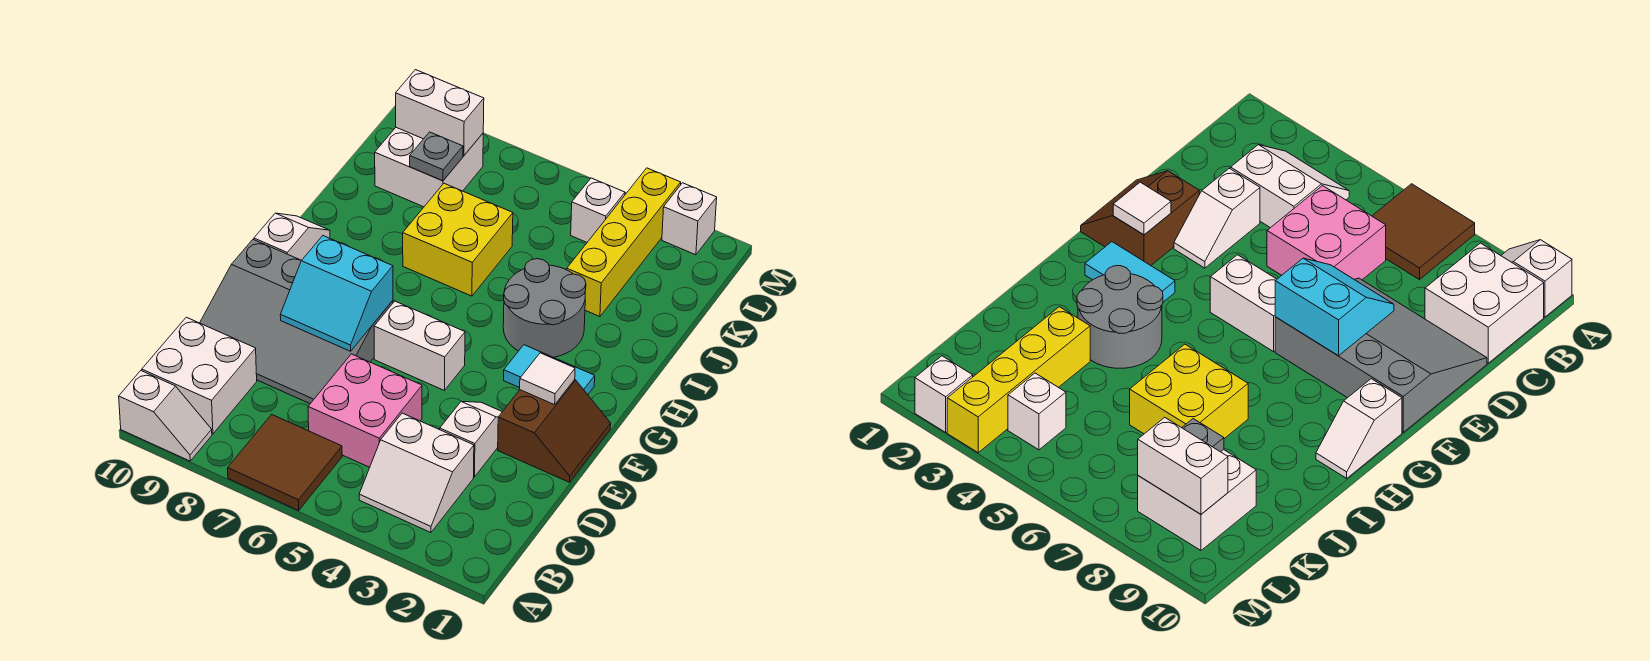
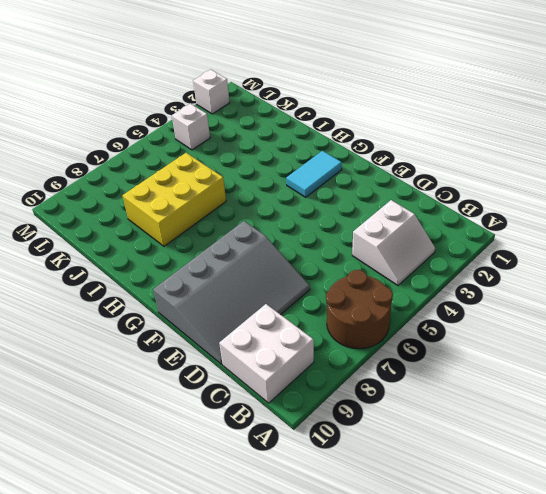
brown 2x2 round brick [326,270,393,349] -> brown 2x2 tile [228,414,342,510]
yellow 2x3 brick [123,153,226,246] -> yellow 2x2 brick [403,183,513,296]
none -> white 1x2 slope [119,371,212,461]
none -> pink 2x2 brick [308,354,422,467]
none -> white 1x2 slope [440,401,502,477]

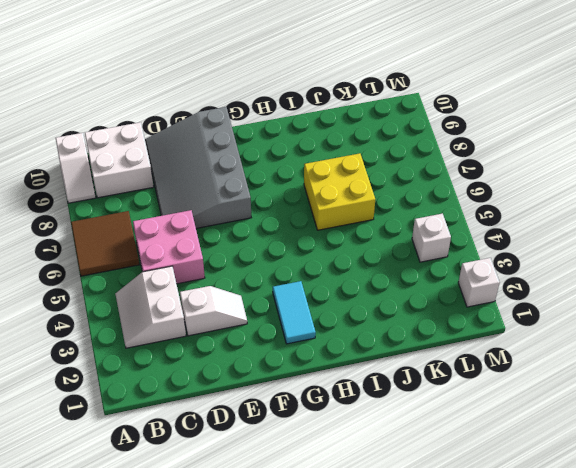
none -> brown 2x2 slope [498,380,611,482]
none -> white 1x2 brick [374,301,465,391]
none -> white 1x2 slope [254,213,330,260]

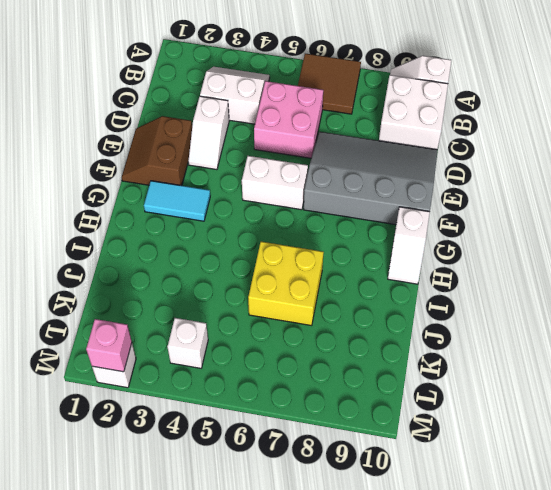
pink 1x1 brick [86,319,132,372] -> none
none -> grey 2x2 round brick [503,259,586,357]
none -> yellow 1x4 brick [567,168,681,317]
none -> white 2x2 brick [375,128,483,207]

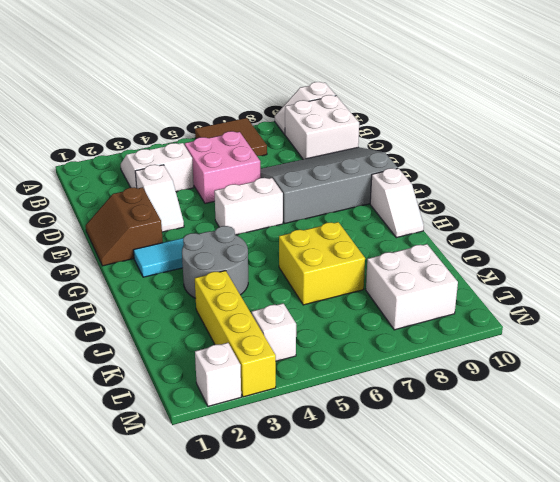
none -> cyan 2x2 slope [280,236,393,351]
none -> white 1x1 tile [520,353,575,405]
none -> grey 1x1 plate [410,132,463,181]

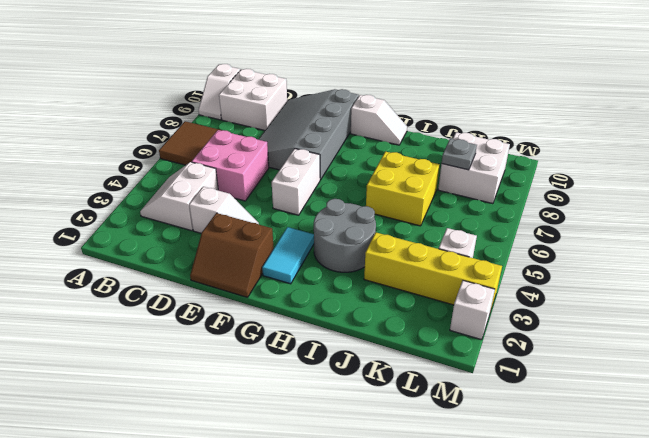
none -> cyan 2x2 slope [280,236,393,351]
none -> white 1x1 tile [520,353,575,405]
none -> white 1x2 brick [396,70,484,156]

